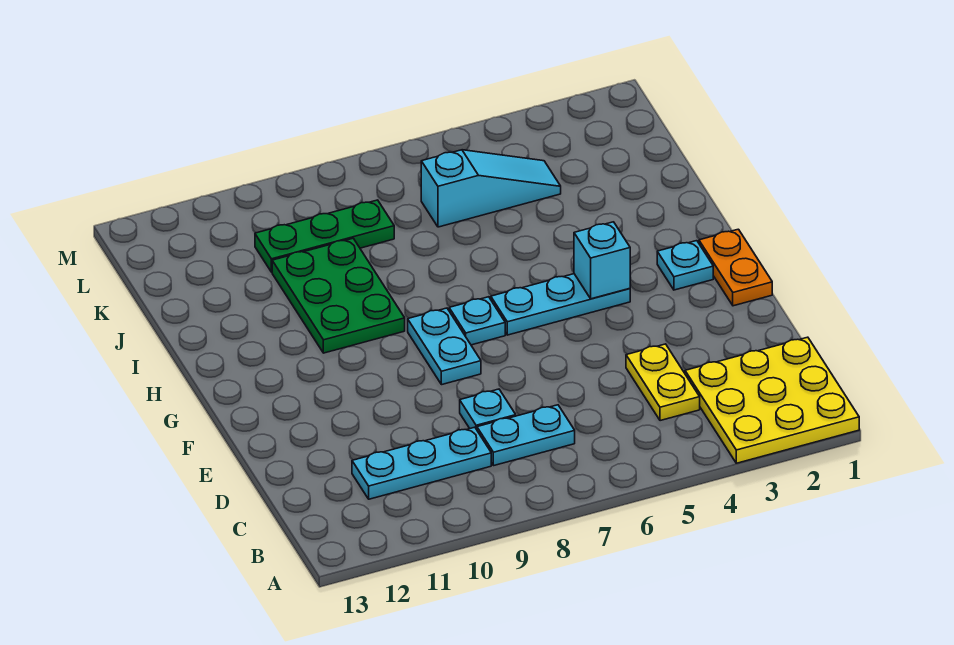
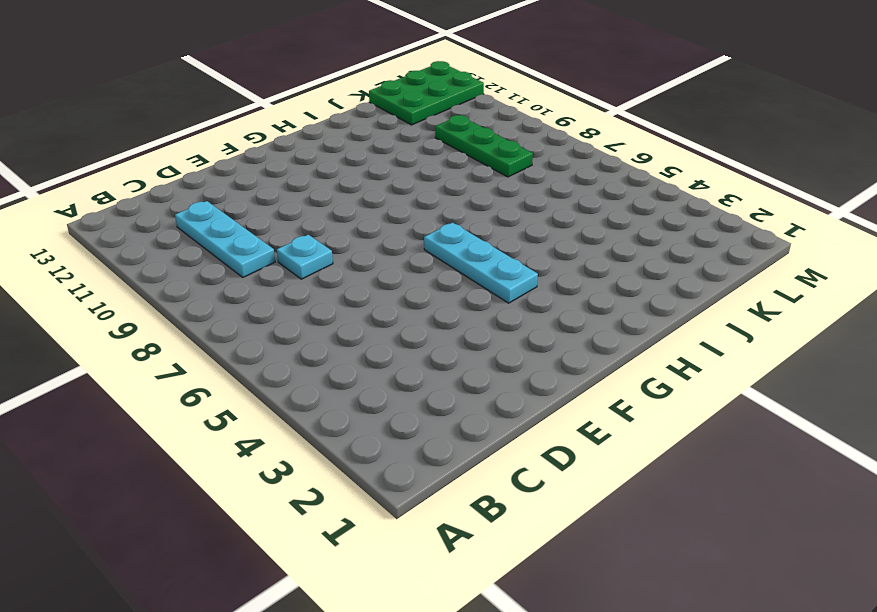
green 2x3 plate [369,61,484,125] -> green 2x3 plate moved to [272,238,405,353]
none -> yellow 3x3 plate [685,337,859,463]
none -> yellow 1x2 plate [626,344,700,421]
none -> cyan 1x2 plate [477,405,575,466]

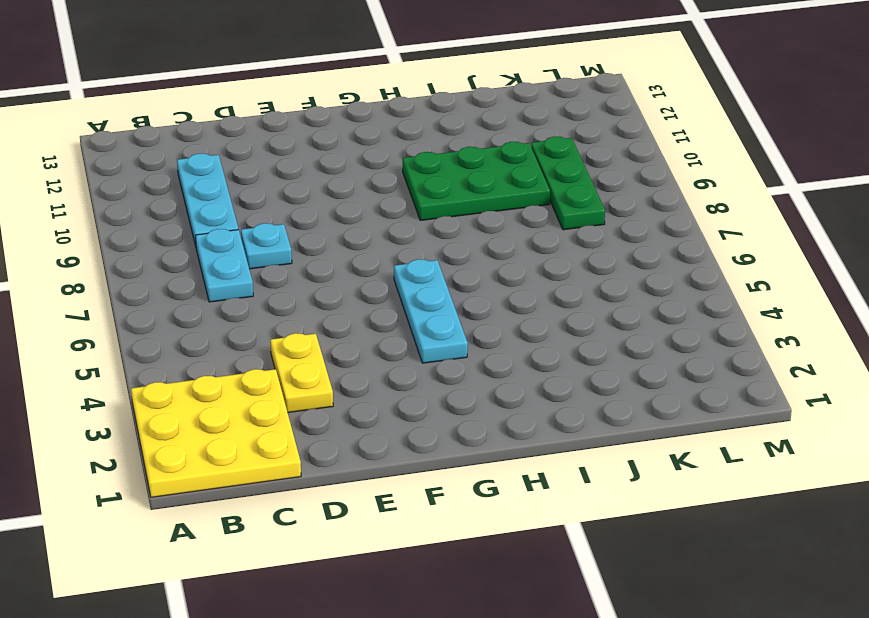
yellow 1x2 plate [270,333,333,413] -> yellow 1x2 plate turned to [626,344,700,421]
none -> orange 1x2 plate [699,229,772,306]
none -> cyan 1x2 plate [408,308,481,385]
none -> cyan 1x1 plate [657,241,713,290]

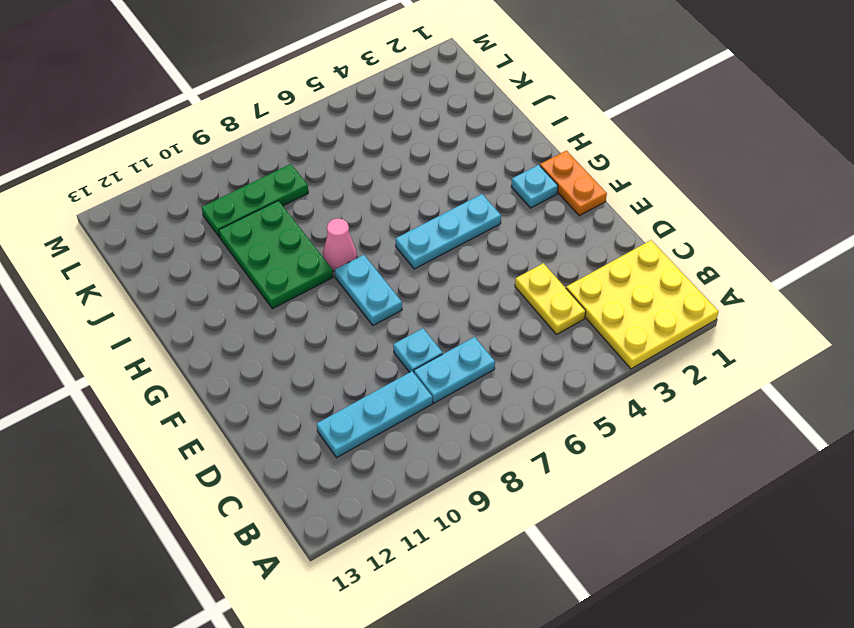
pink 1x1 cone [323,218,357,271] -> none
none -> cyan 1x1 plate [449,297,505,345]
none -> cyan 1x3 slope [421,150,561,227]
none -> cyan 1x1 brick [574,222,630,299]

